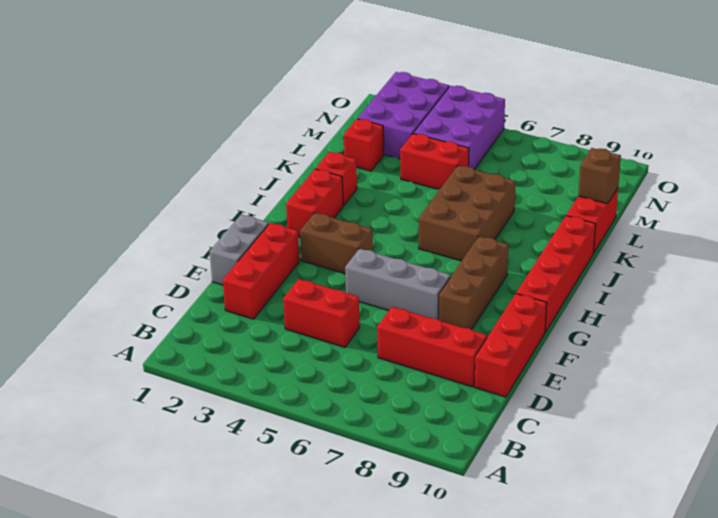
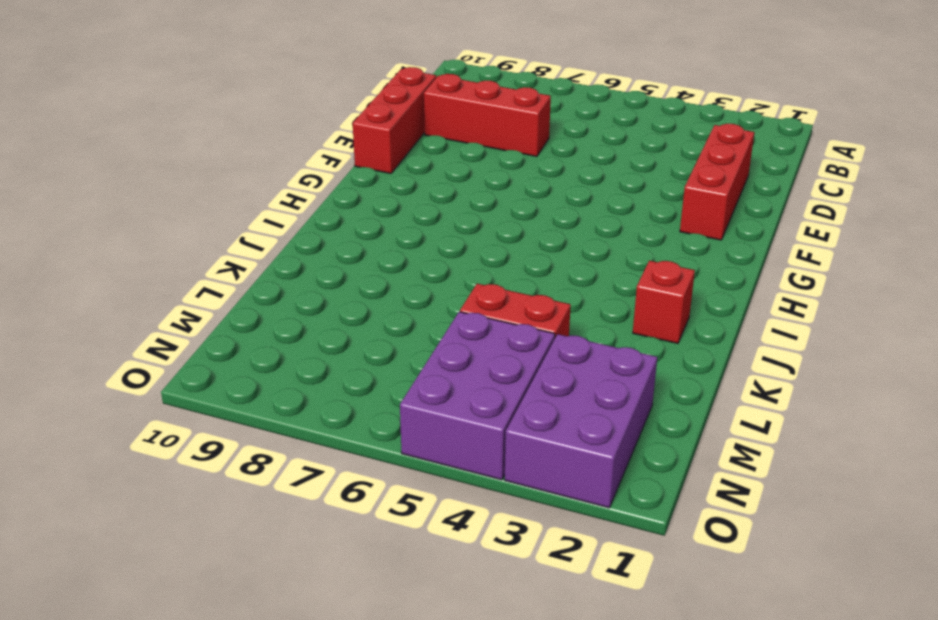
none -> red 1x2 brick [283,279,360,347]
none -> grey 1x2 brick [210,215,269,285]
none -> grey 1x3 brick [345,249,450,320]

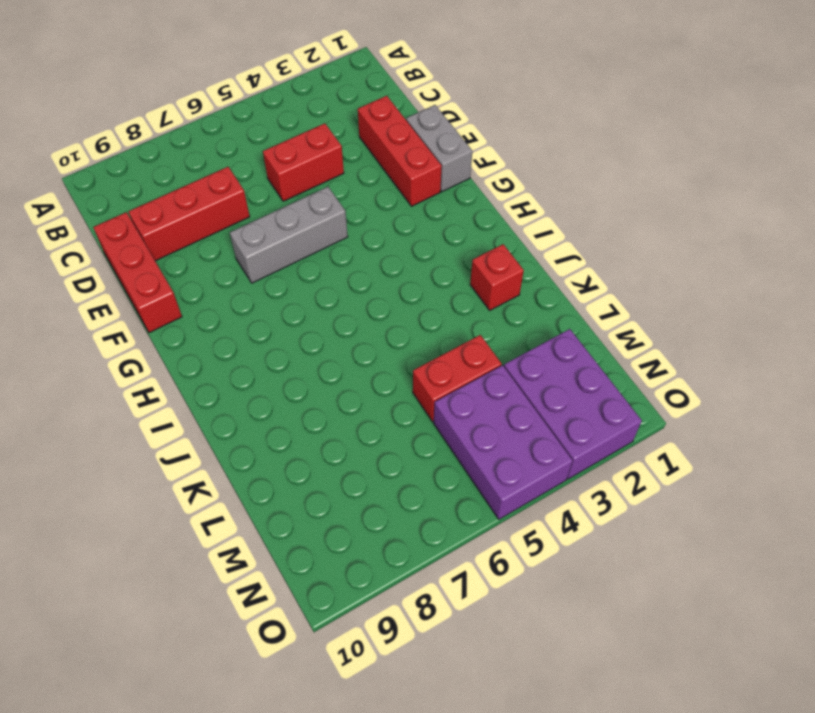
none -> brown 1x3 brick [439,236,508,330]
none -> brown 1x2 brick [300,213,373,273]
none -> red 1x4 brick [516,216,596,332]

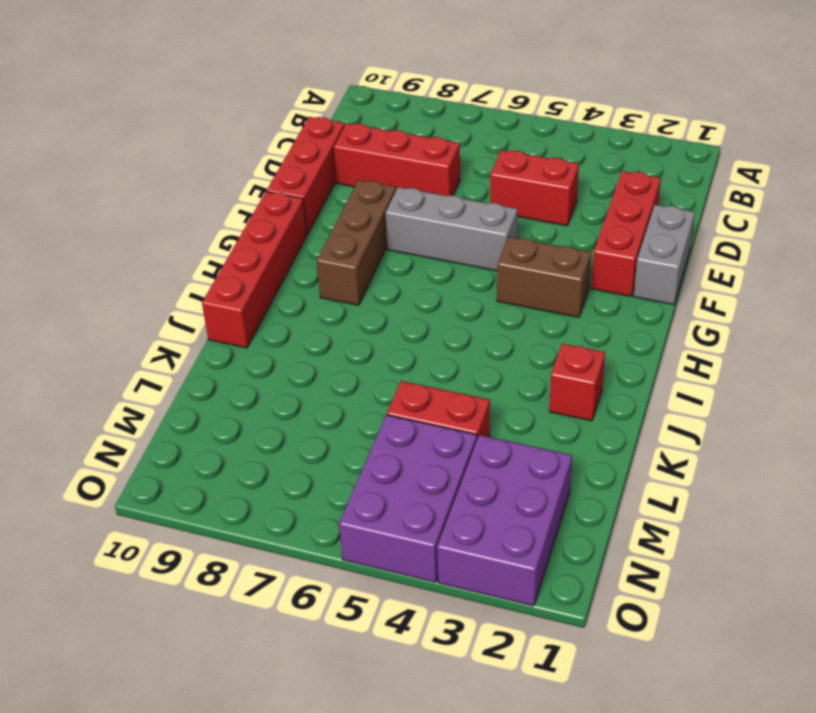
none -> red 1x2 brick [286,169,343,238]
none -> brown 2x3 brick [419,166,515,261]
none -> red 1x2 brick [566,188,618,252]

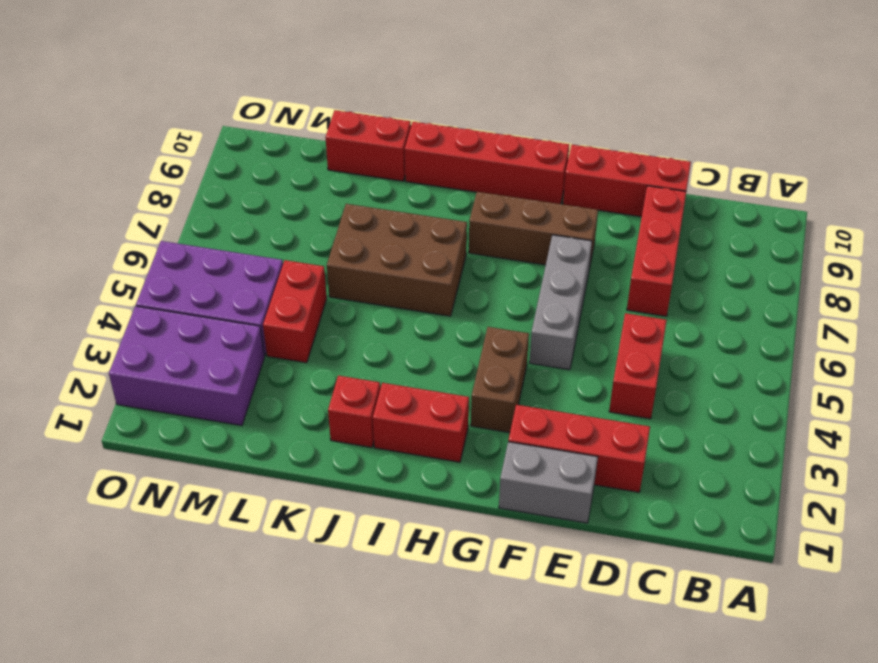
none -> red 1x1 brick [344,119,384,171]
none -> brown 1x1 brick [578,148,621,204]

